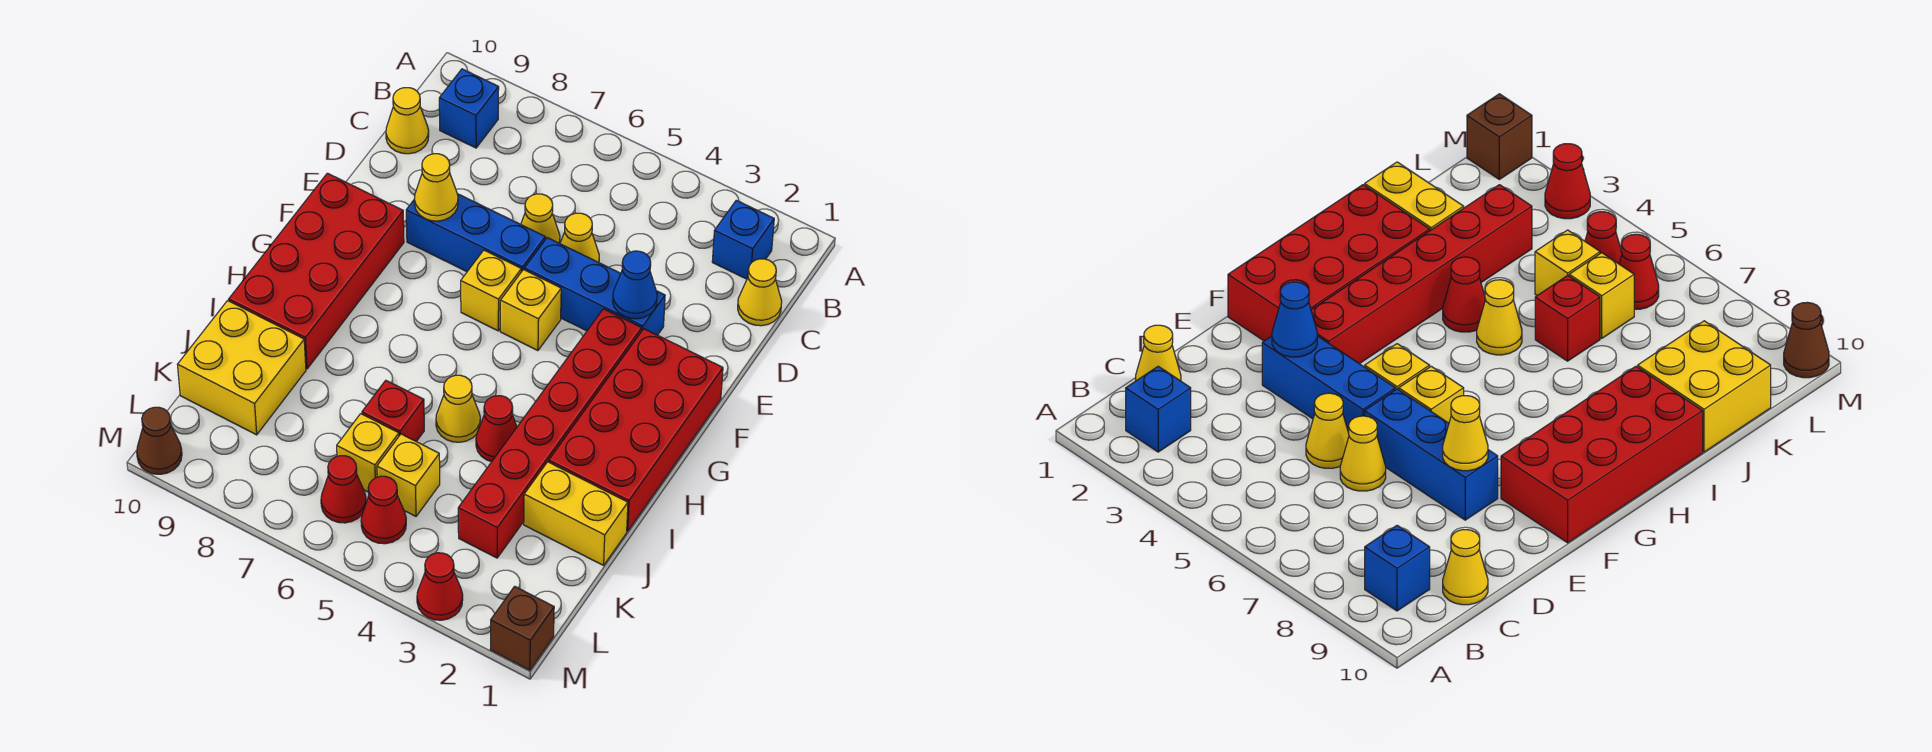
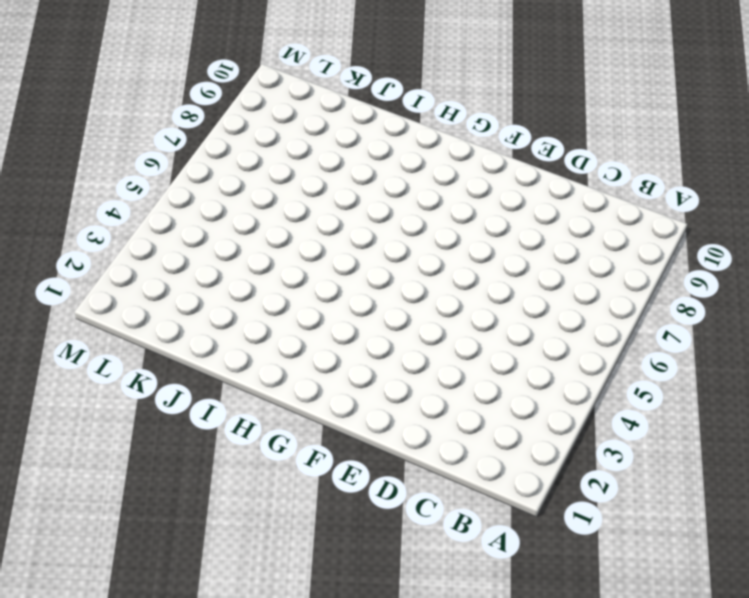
none -> blue 1x1 brick [712,200,774,279]
none -> blue 1x1 brick [439,69,499,148]
none -> yellow 1x1 cone [738,259,782,326]

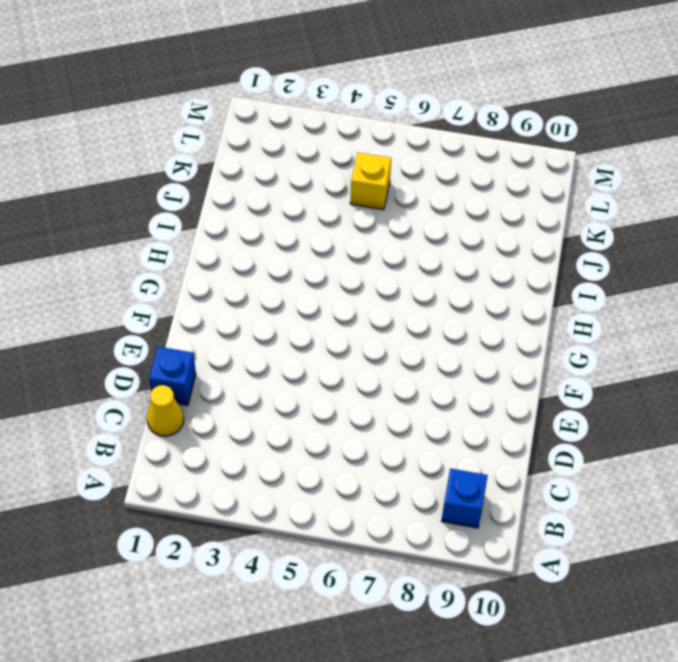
blue 1x1 brick [149,347,196,405] -> blue 1x1 brick moved to [712,200,774,279]
none -> yellow 1x1 cone [386,88,429,154]
none -> yellow 1x1 cone [560,213,599,263]
none -> yellow 1x1 cone [521,194,560,243]

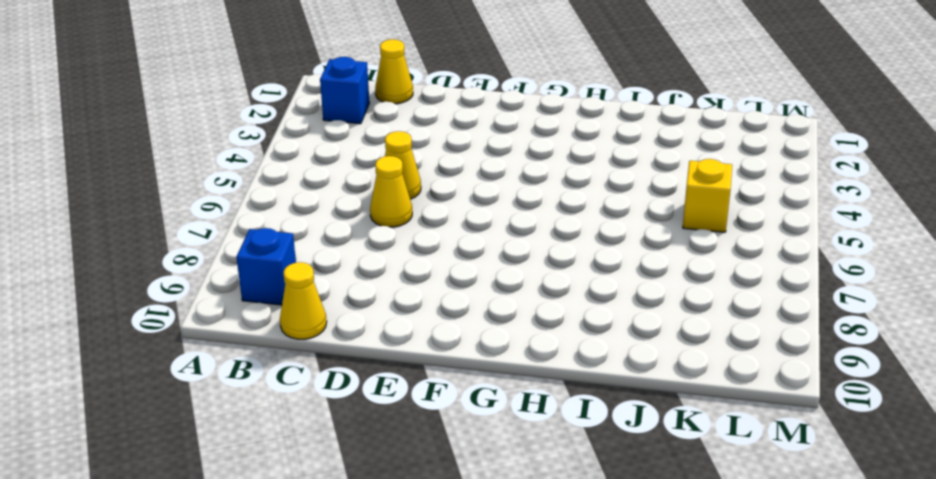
none -> blue 1x3 brick [524,238,665,335]
none -> blue 1x3 brick [406,194,545,272]
none -> red 2x4 brick [549,329,723,531]

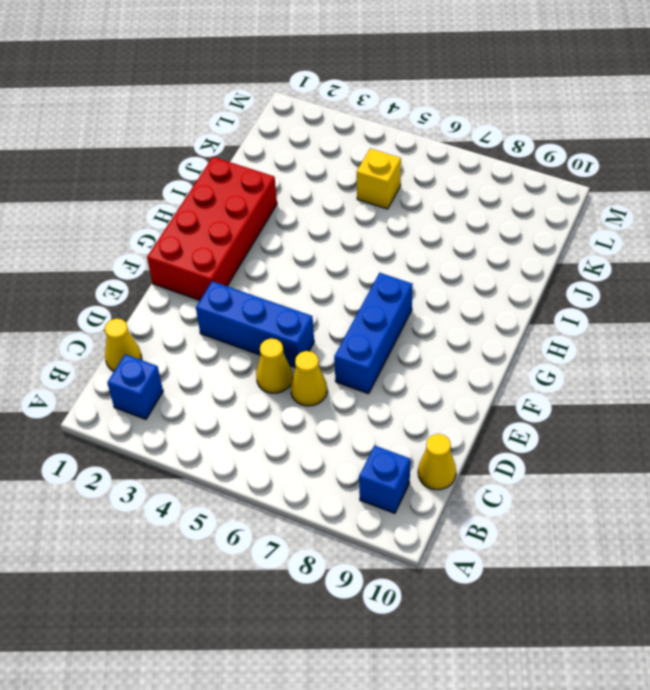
blue 1x3 brick [334,273,413,394] -> blue 1x3 brick turned to [406,194,545,272]
none -> red 1x6 brick [458,309,642,558]
none -> yellow 1x1 brick [500,270,561,351]
none -> yellow 1x1 brick [461,250,521,331]

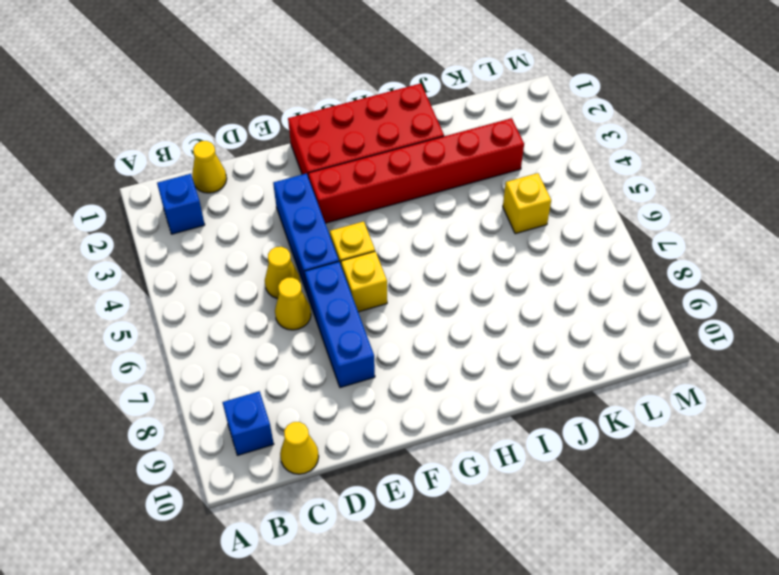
none -> red 2x4 brick [229,173,404,369]
none -> red 1x1 cone [476,396,517,462]
none -> yellow 1x1 cone [436,375,480,442]

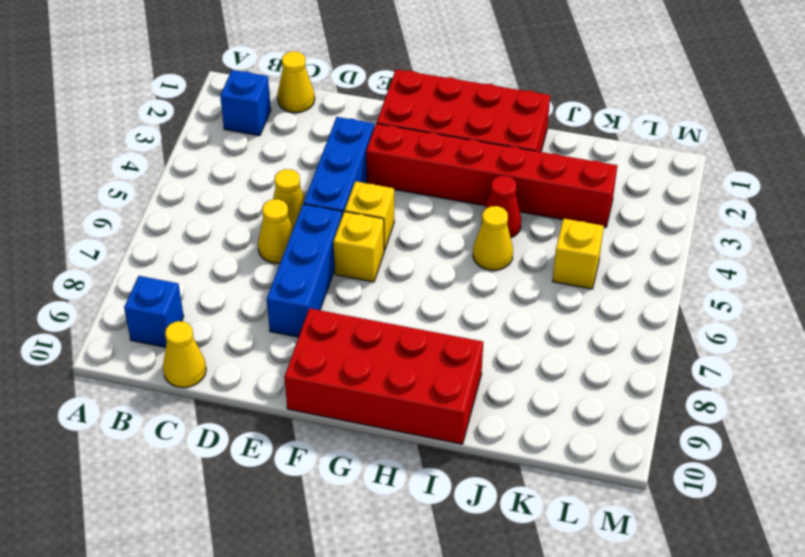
none -> yellow 1x2 brick [524,462,628,565]
none -> red 1x1 brick [362,381,424,442]
none -> yellow 2x2 brick [178,301,306,435]

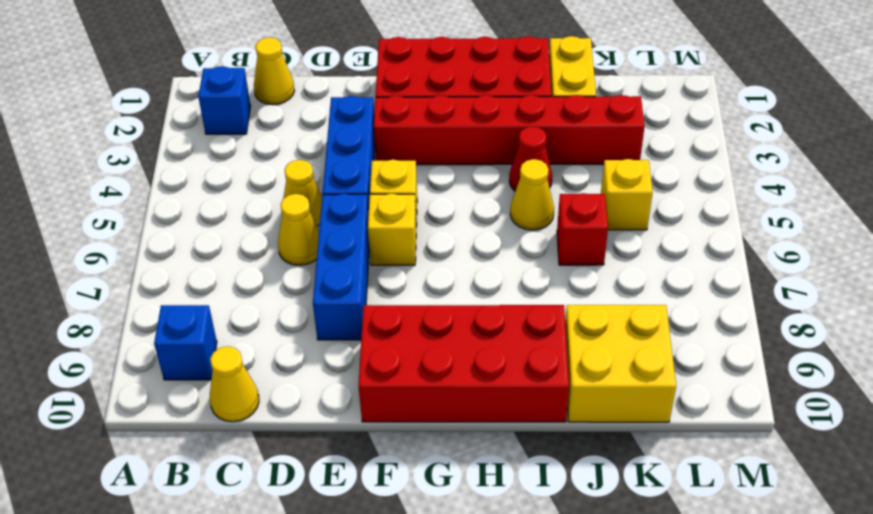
none -> yellow 1x1 brick [337,414,399,492]
none -> red 1x1 cone [361,476,406,544]
none -> red 1x1 cone [321,456,366,523]

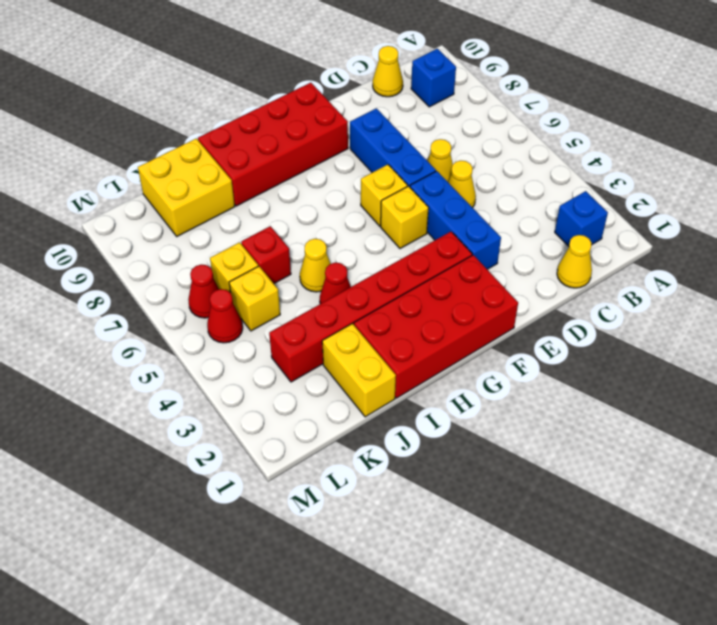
none -> brown 1x1 brick [490,586,554,670]
none -> red 1x1 cone [417,553,463,620]
none -> brown 1x1 cone [137,407,182,474]

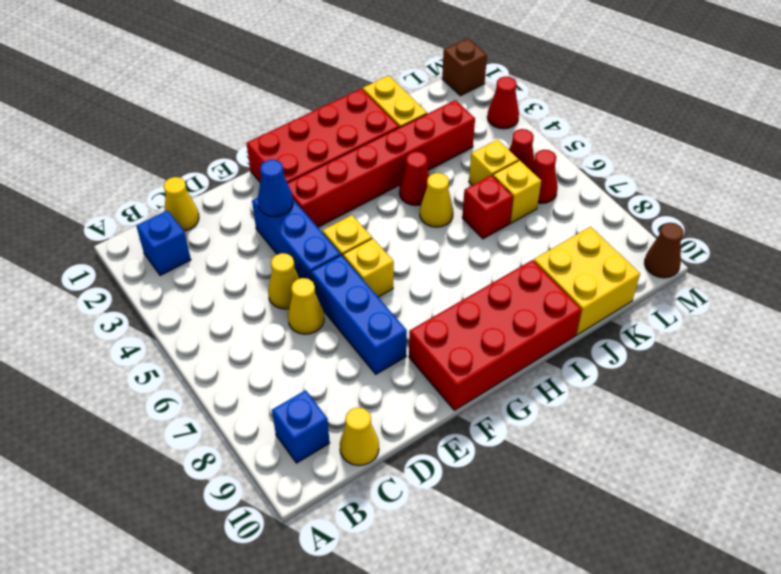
none -> yellow 1x1 cone [414,154,458,221]

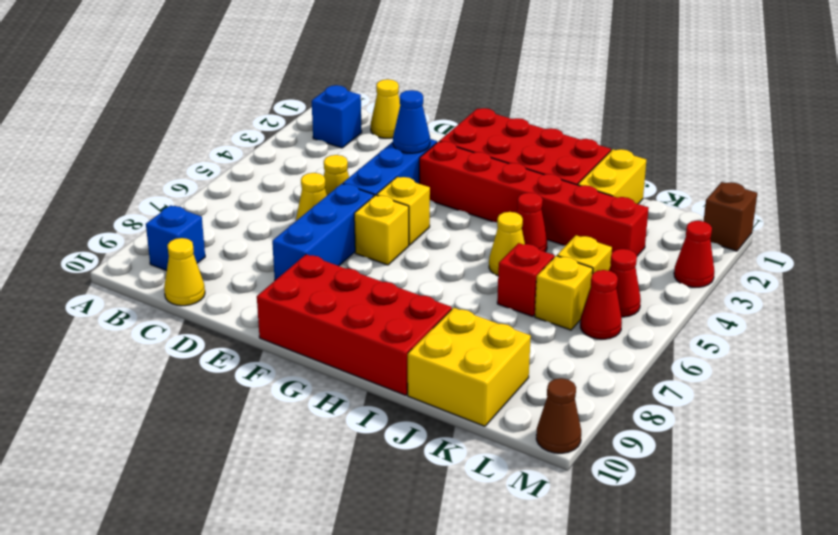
none -> yellow 1x1 cone [414,154,458,221]

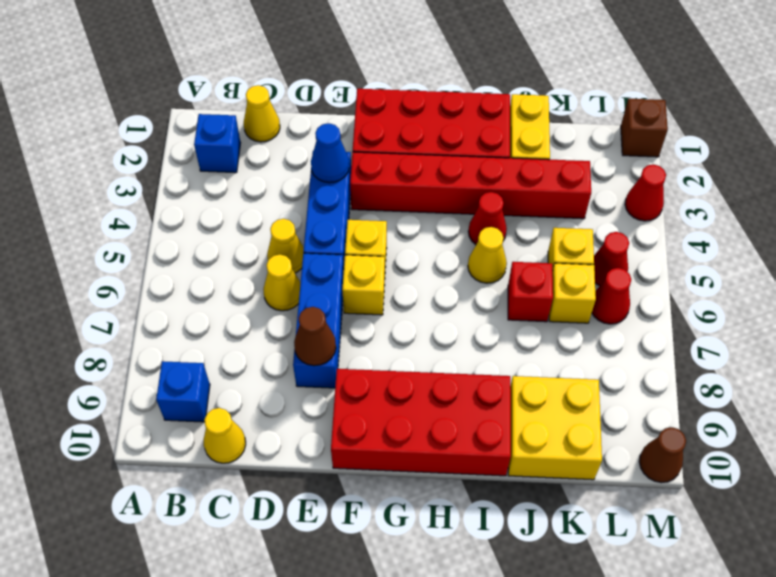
brown 1x1 cone [294,307,336,366] -> yellow 1x1 cone [414,154,458,221]

